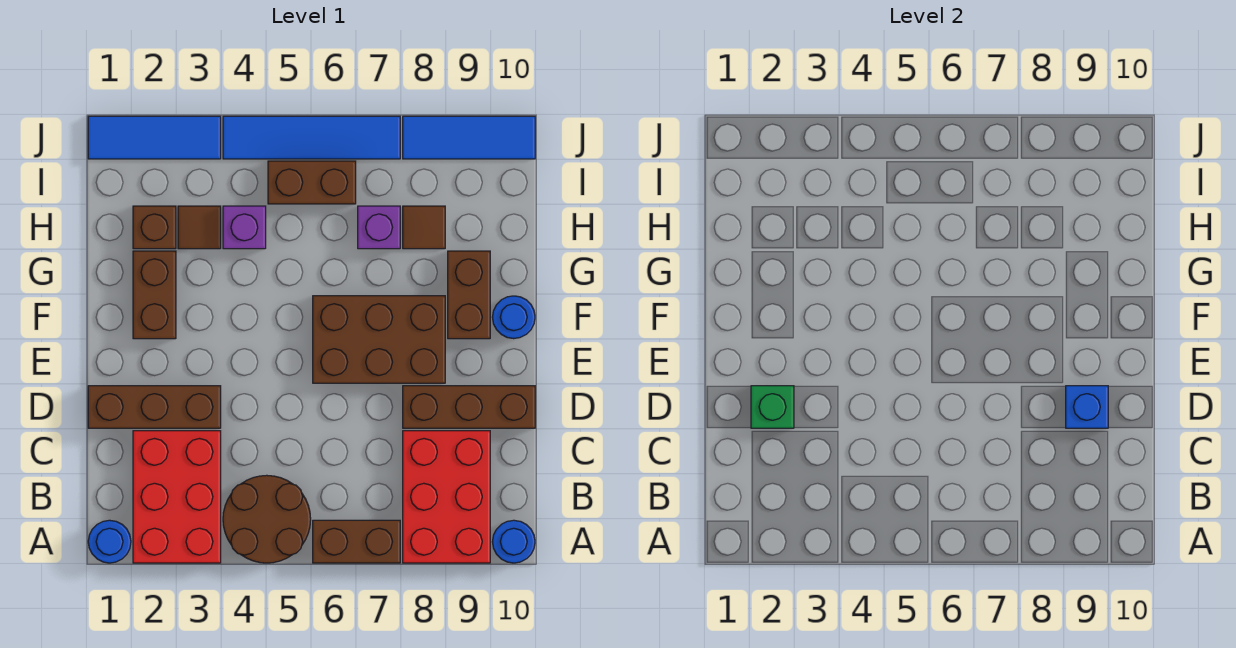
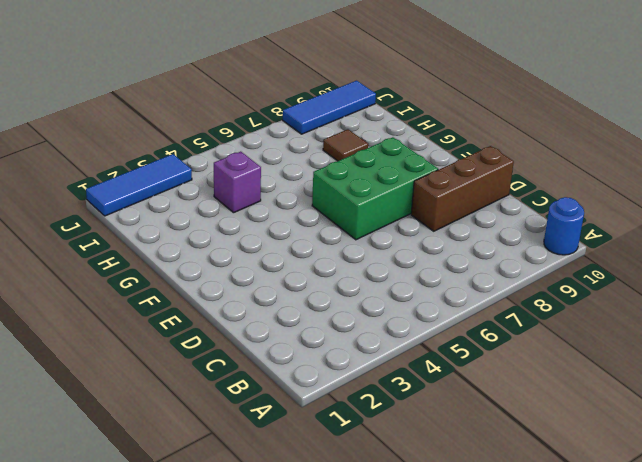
green 2x3 brick [312,137,438,240] -> brown 2x3 brick [313,296,445,383]
none -> blue 1x1 round brick [88,520,131,563]
none -> red 2x3 brick [133,431,221,563]
none -> brown 2x2 round brick [223,475,311,563]

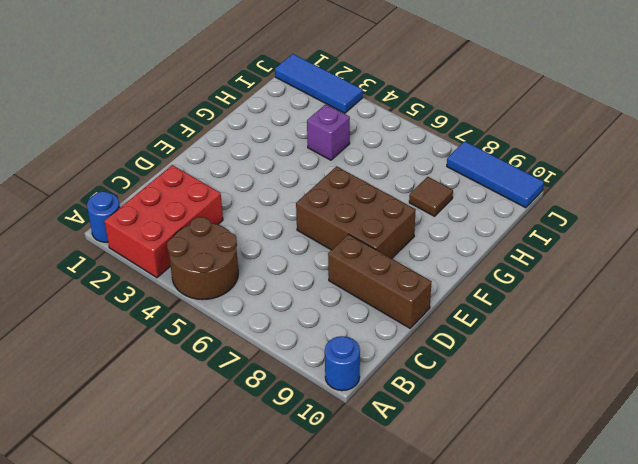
none -> brown 1x2 brick [313,520,400,563]
none -> red 2x3 brick [403,431,490,563]
none -> brown 1x3 brick [88,386,221,428]

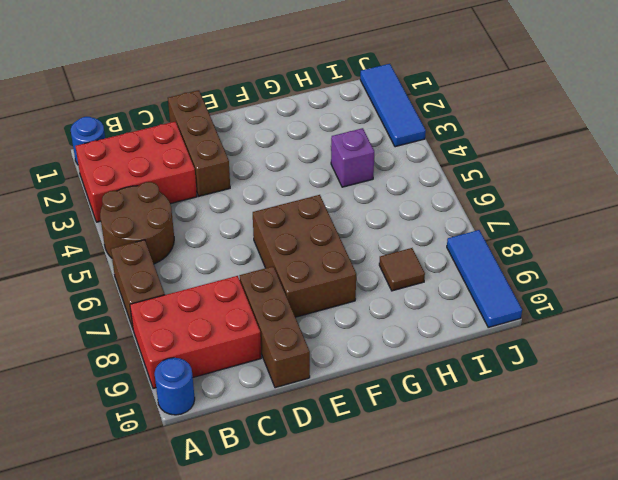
none -> brown 1x2 brick [133,251,176,339]
none -> brown 1x2 brick [448,251,490,339]
none -> blue 1x1 round brick [492,296,535,339]

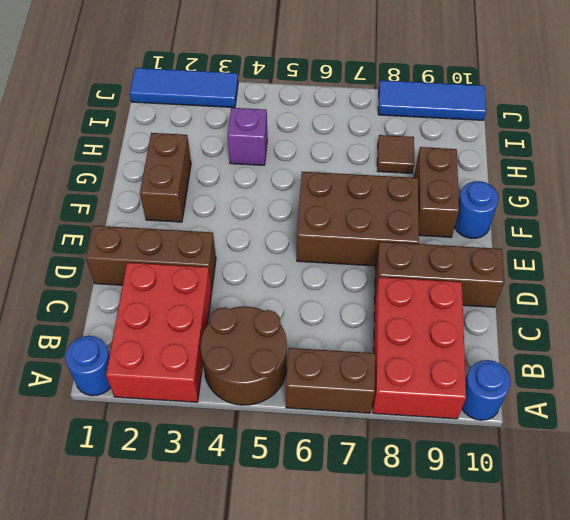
none -> brown 1x1 brick [133,206,176,249]
none -> brown 1x1 tile [178,206,221,249]
none -> purple 1x1 brick [358,206,400,249]

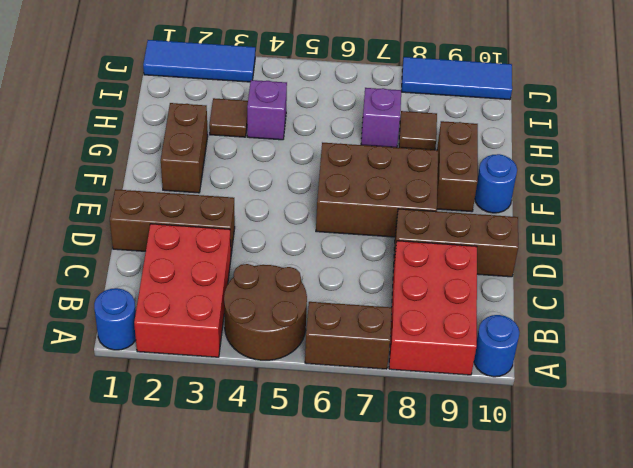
none -> brown 1x1 brick [133,206,176,249]
none -> brown 1x2 brick [268,161,356,204]
none -> blue 1x4 tile [223,116,400,159]

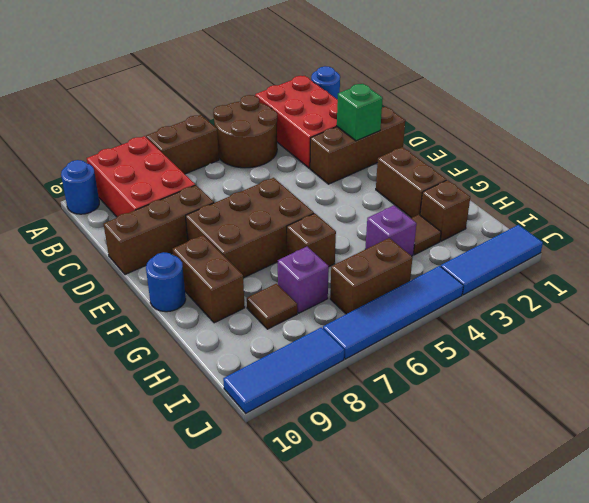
brown 1x1 brick [287,213,336,267] -> none
none -> blue 1x1 brick [1066,386,1108,428]

